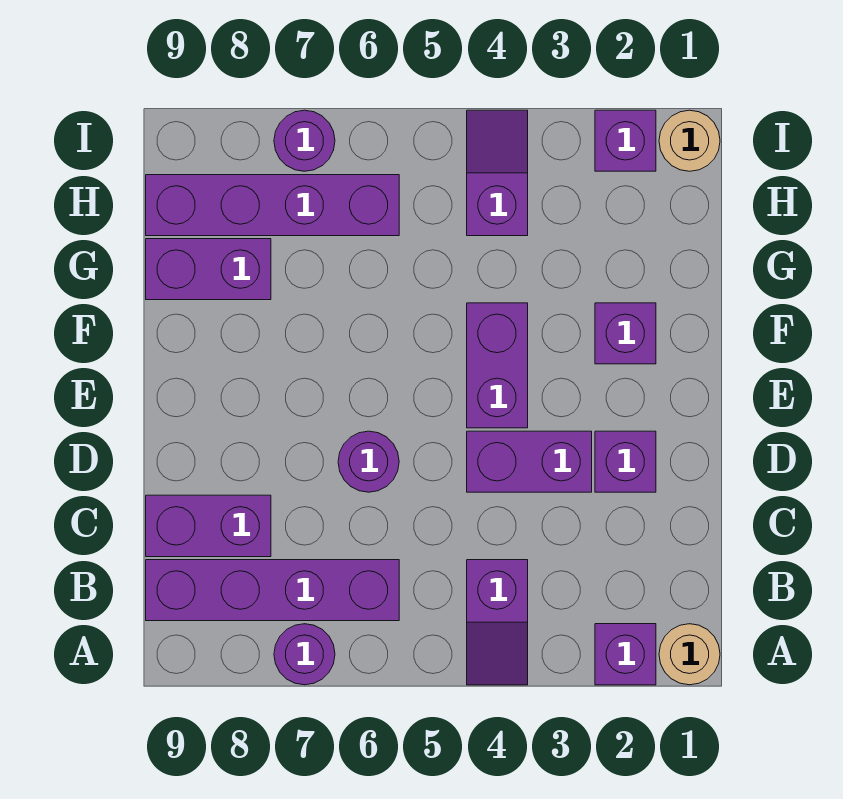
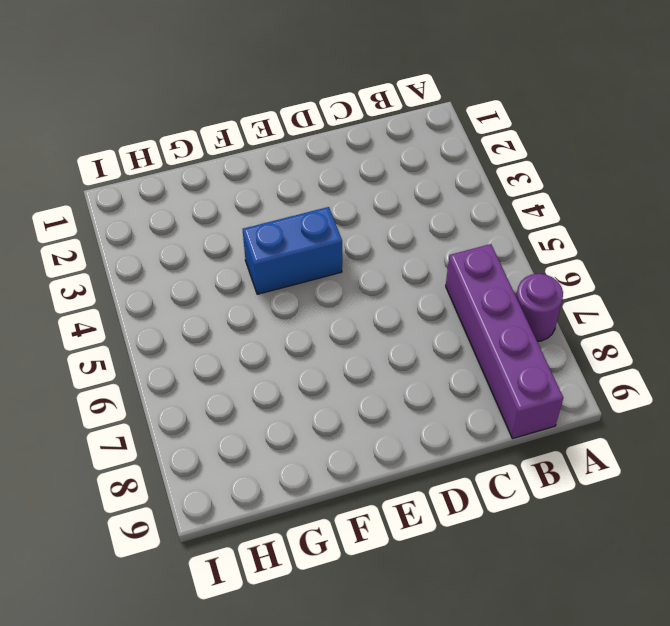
blue 1x2 brick [243,207,342,294] -> purple 1x2 brick [467,303,528,428]
none -> tan 1x1 round brick [659,624,720,685]
none -> purple 1x1 brick [595,624,656,685]
none -> purple 1x2 slope [467,560,528,685]

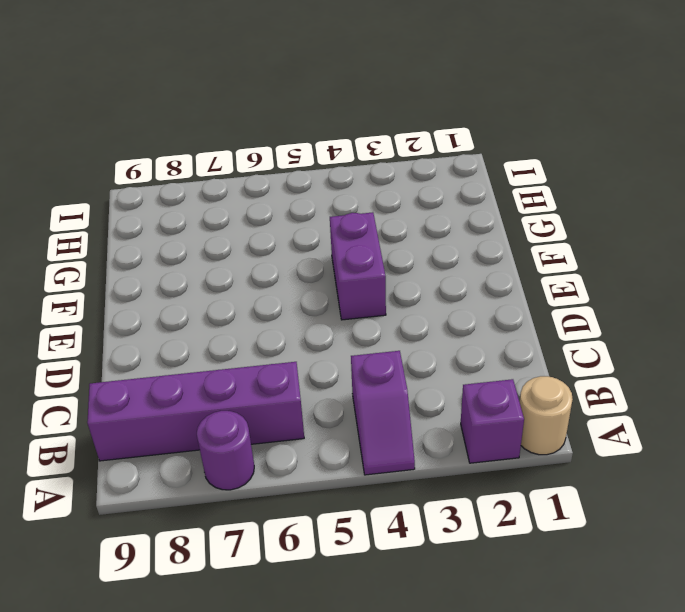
none -> purple 1x2 brick [146,495,271,557]
none -> purple 1x1 brick [595,431,656,492]
none -> purple 1x2 brick [467,431,592,492]

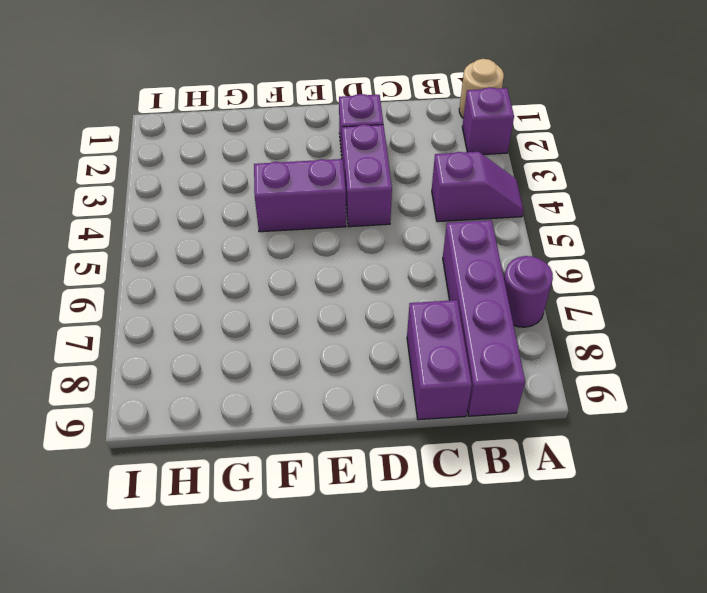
none -> purple 1x1 round brick [338,431,399,492]
none -> purple 1x1 brick [595,303,656,364]
none -> purple 1x2 brick [146,239,271,300]

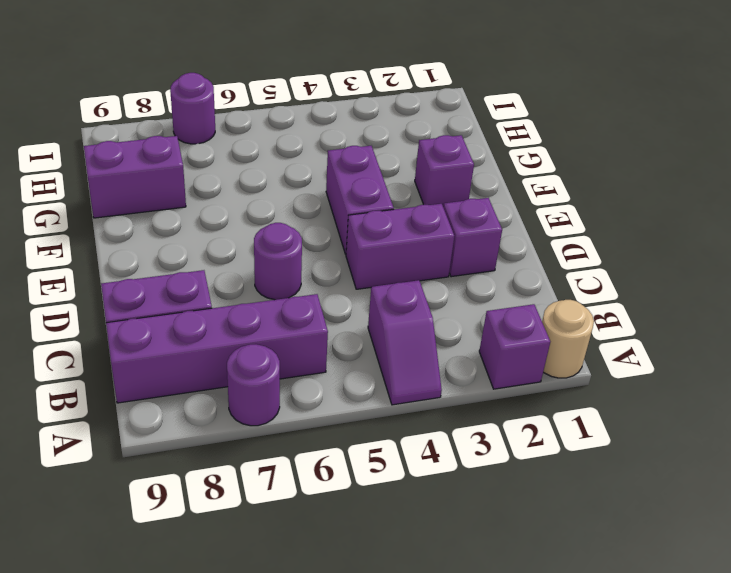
none -> purple 1x2 slope [467,110,528,236]
none -> purple 1x4 brick [146,175,399,236]
none -> tan 1x1 round brick [659,110,720,171]

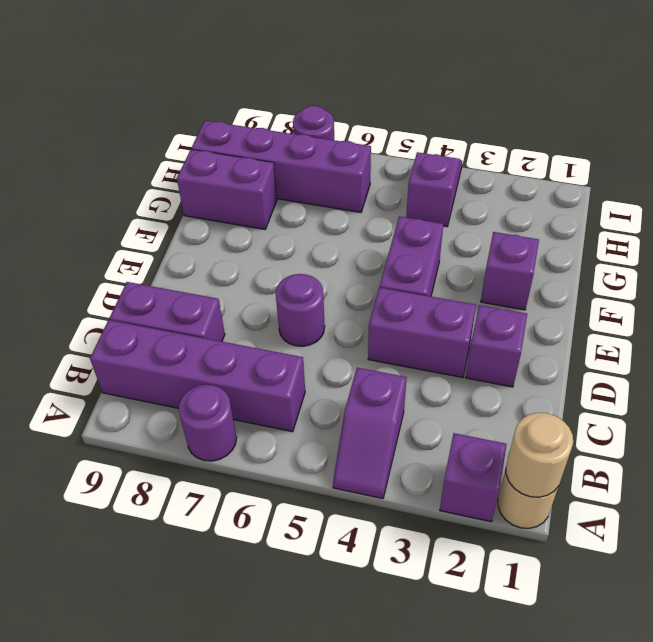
tan 1x1 round brick [506,413,573,497] -> tan 1x1 round brick moved to [659,110,720,171]
none -> purple 1x1 brick [595,110,656,171]

